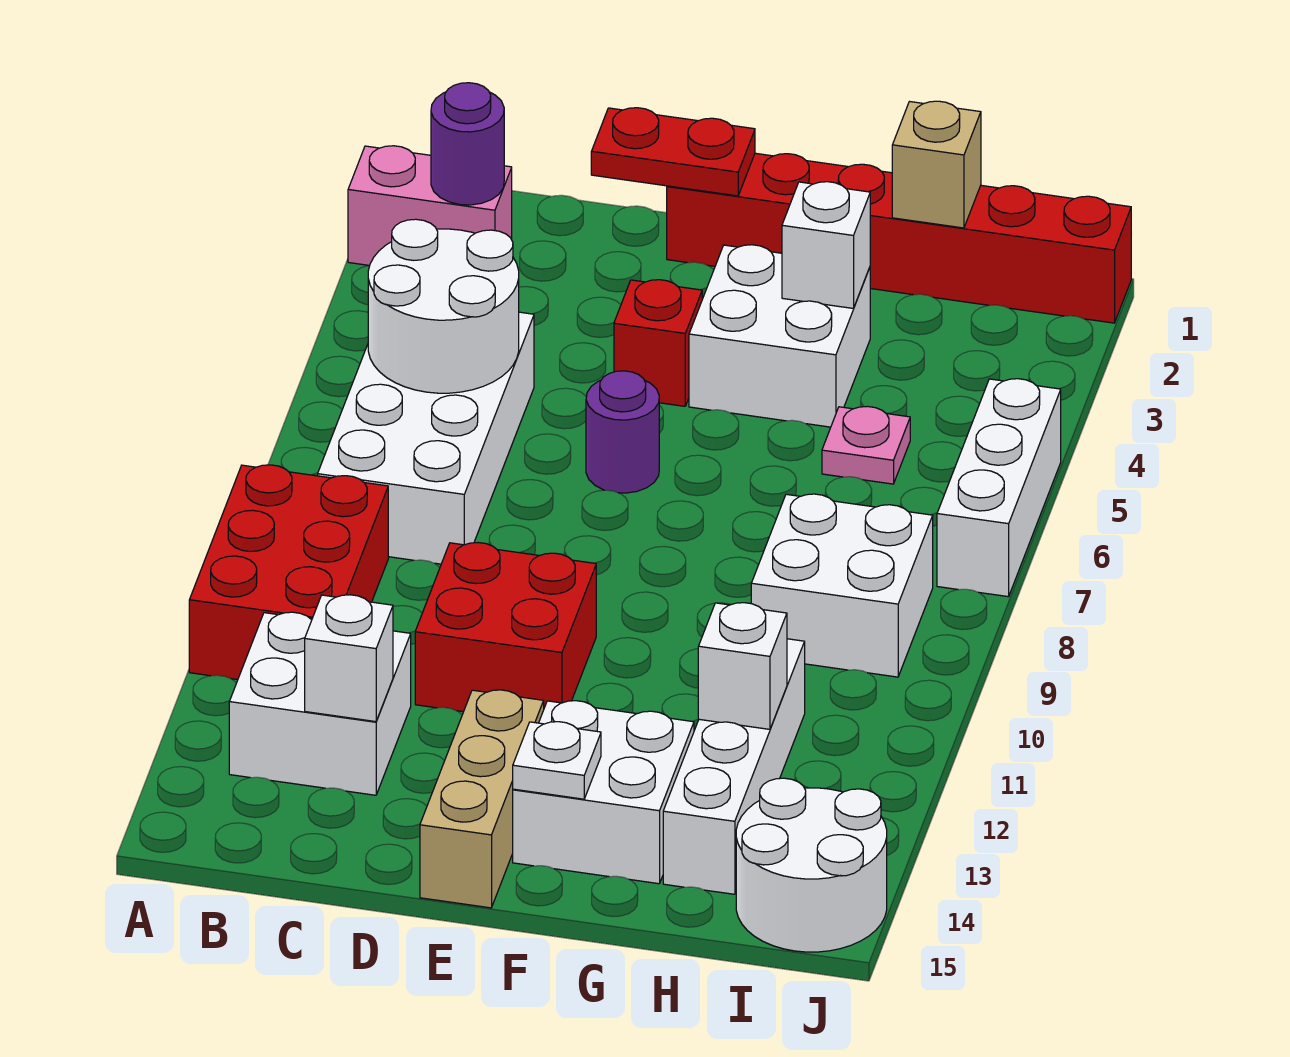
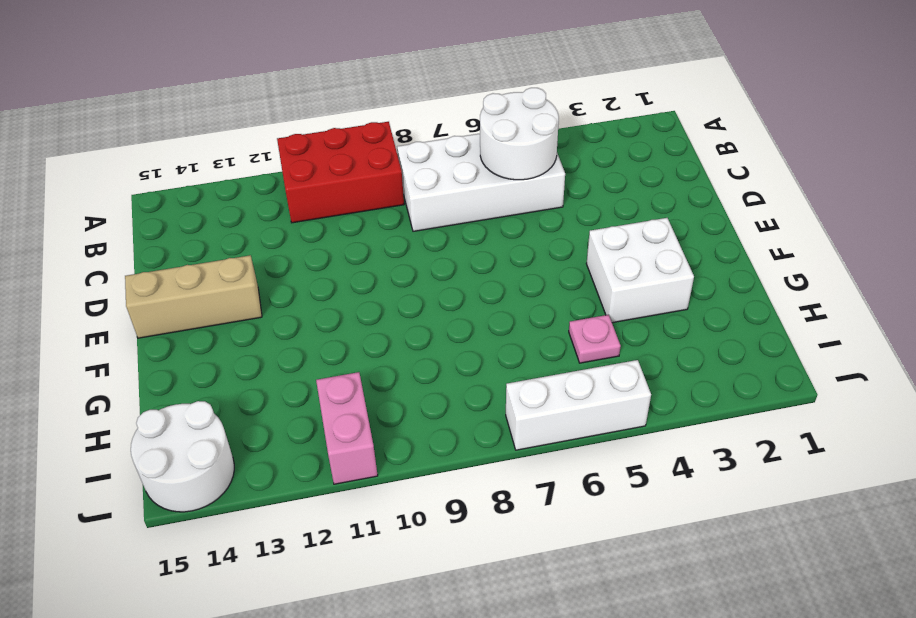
pink 1x2 brick [316,372,378,484] -> pink 1x2 brick moved to [348,146,512,266]
none -> white 2x2 brick [229,612,411,795]
none -> red 2x2 brick [415,543,596,712]
none -> red 1x6 brick [667,153,1131,323]

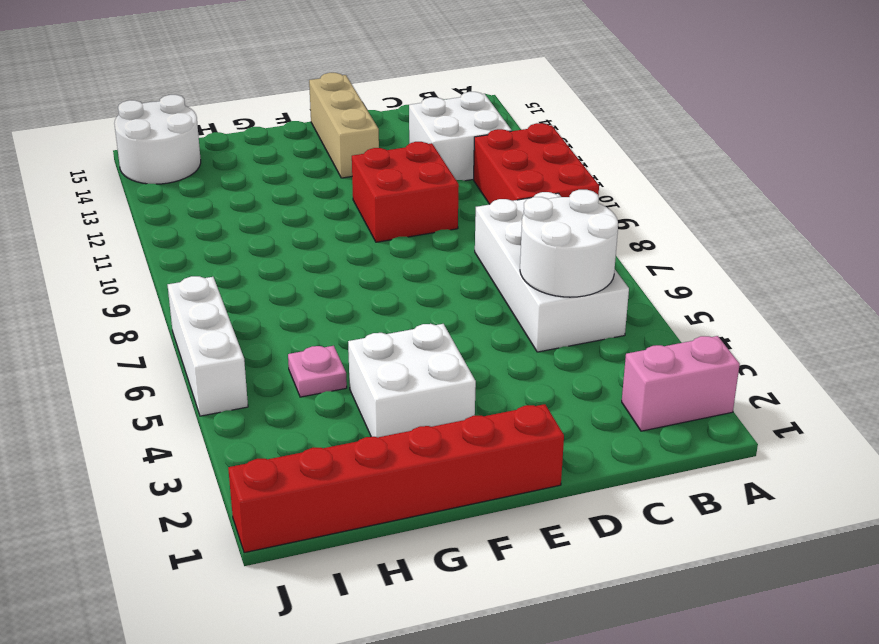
none -> red 1x1 brick [614,280,702,406]
none -> purple 1x1 round brick [586,371,659,493]
none -> white 2x2 brick [513,701,694,884]

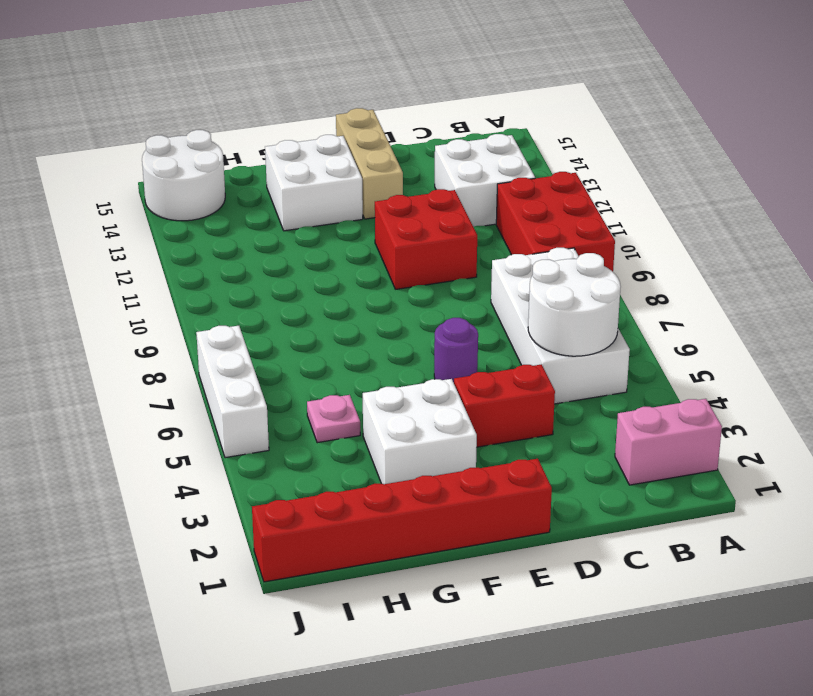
red 1x2 brick [454,364,555,447] -> red 1x1 brick [614,280,702,406]
none -> white 2x2 brick [751,494,933,677]
none -> white 1x4 brick [663,639,805,894]
none -> purple 1x1 round brick [431,83,504,205]

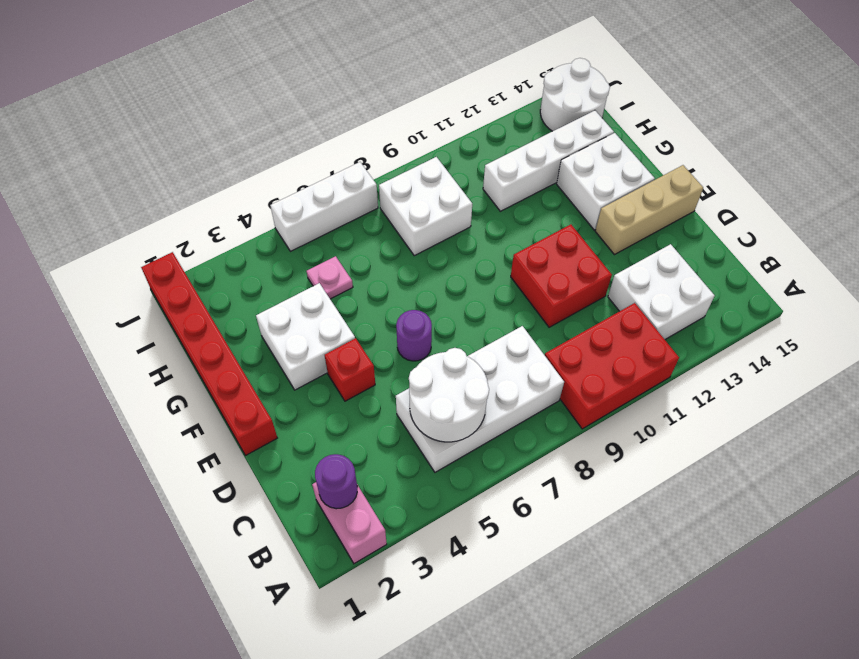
none -> white 1x1 brick [305,595,393,722]
none -> red 1x2 plate [591,108,755,196]
none -> white 1x1 plate [513,722,601,799]

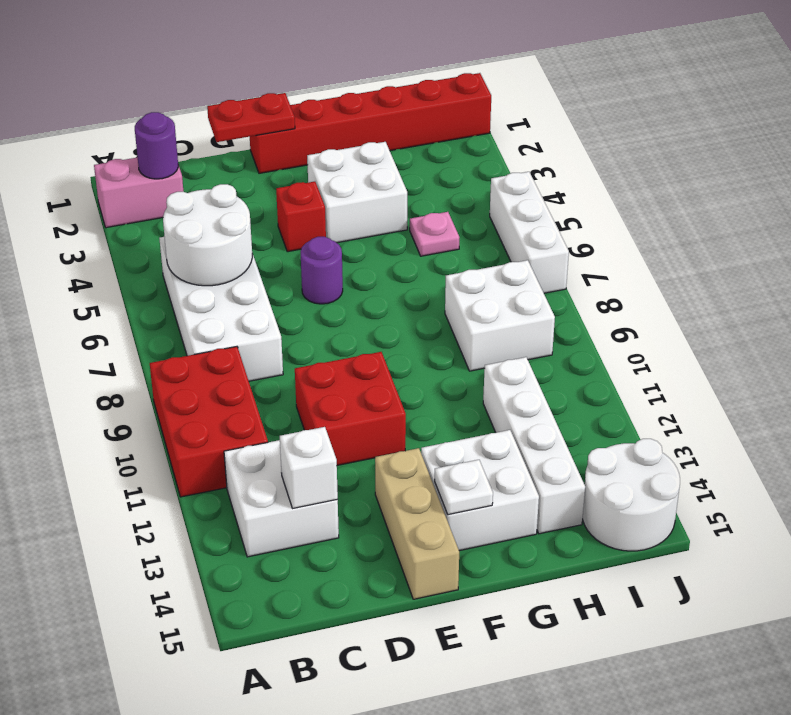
none -> white 1x1 brick [782,182,870,308]
none -> tan 1x1 brick [892,101,981,228]
none -> white 1x1 brick [698,603,787,729]

